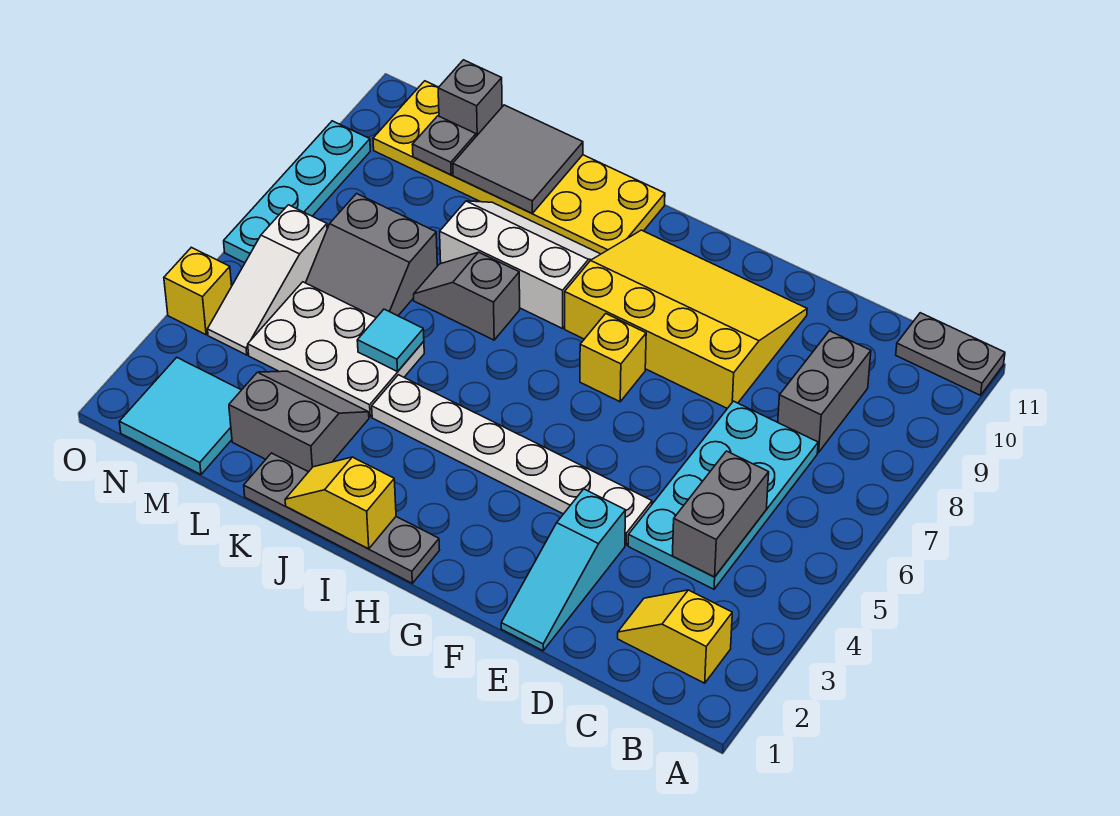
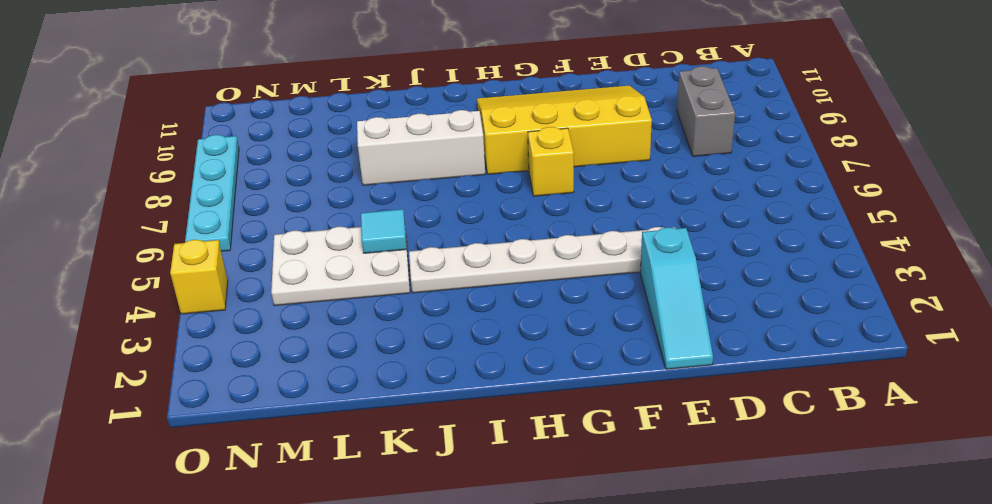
none -> grey 1x2 plate [896,313,1005,395]
none -> yellow 1x2 slope [618,590,732,683]
none -> cyan 2x4 plate [628,401,818,589]

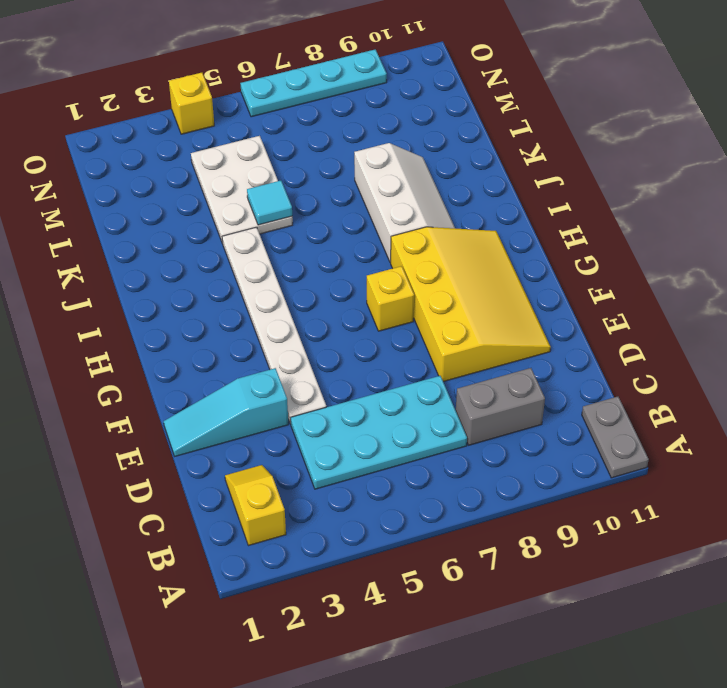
none -> grey 1x4 plate [244,453,440,583]
none -> yellow 2x6 plate [373,81,665,254]
none -> grey 1x2 slope [414,252,520,340]

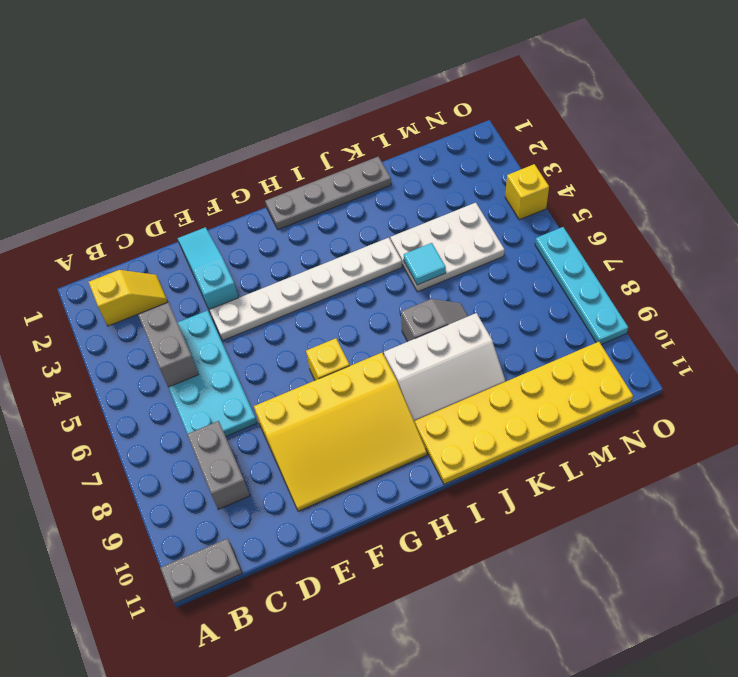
none -> grey 2x2 slope [229,371,369,472]
none -> grey 2x2 slope [306,194,437,318]
none -> cyan 2x2 tile [119,358,241,475]

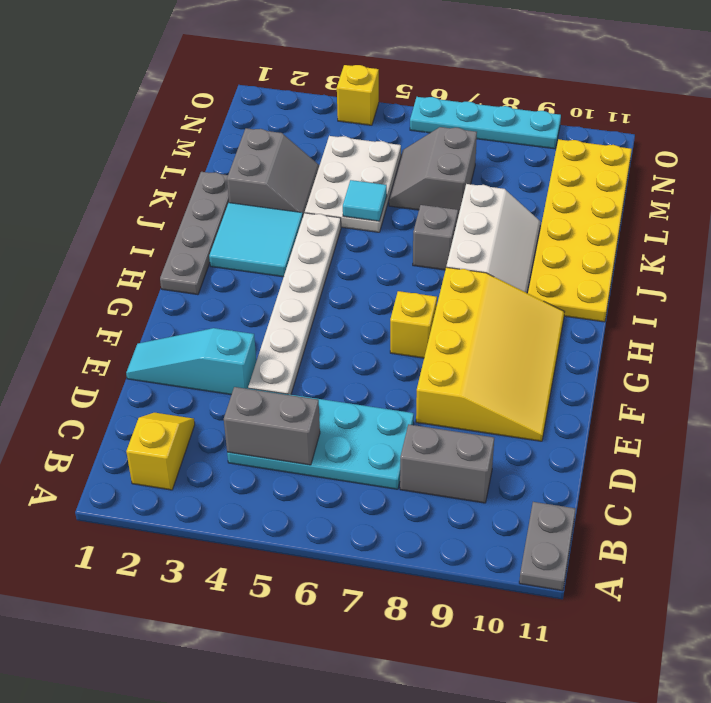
cyan 2x2 tile [209,203,303,277] -> cyan 2x2 tile moved to [119,358,241,475]
none -> white 1x3 slope [208,205,327,355]
none -> yellow 1x2 slope [285,457,396,549]
none -> grey 2x2 tile [453,105,583,213]

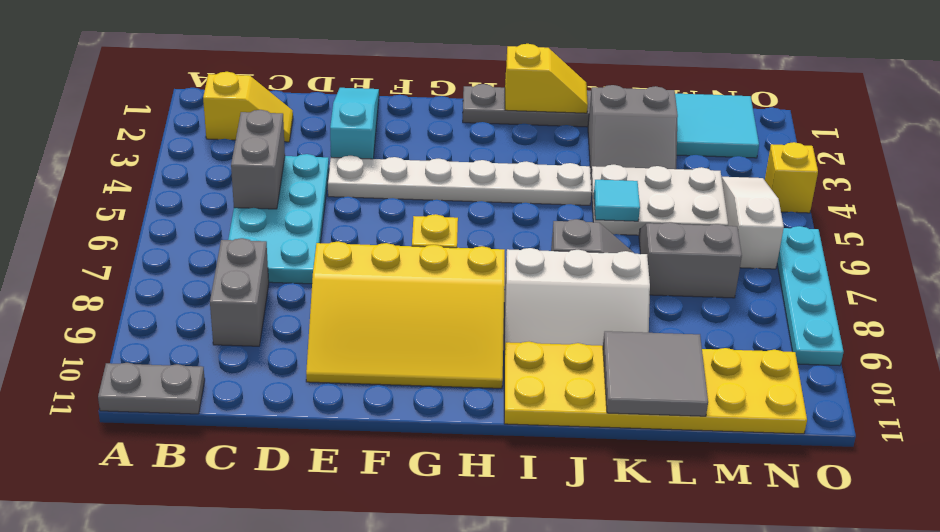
none -> grey 1x1 plate [412,116,476,175]
none -> grey 1x1 brick [438,60,502,136]

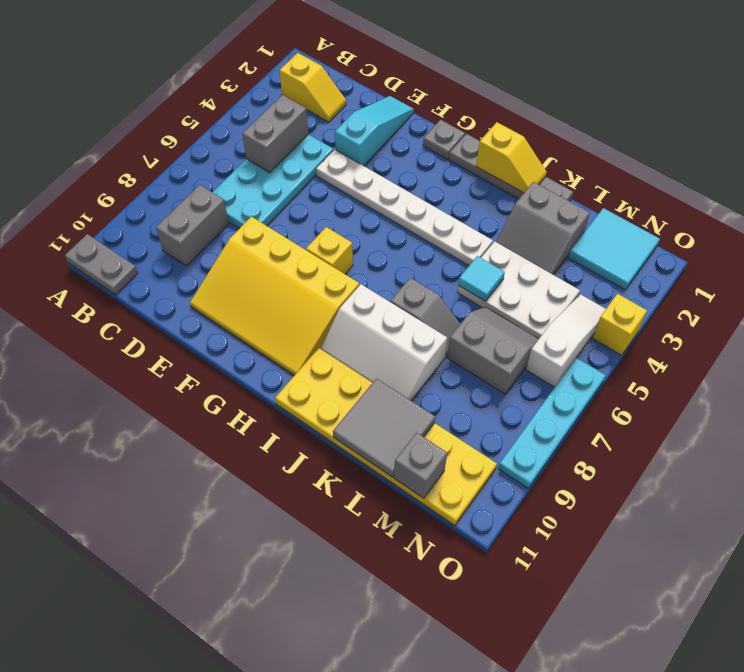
grey 1x1 plate [423,120,465,159] -> grey 1x1 plate moved to [412,116,476,175]

